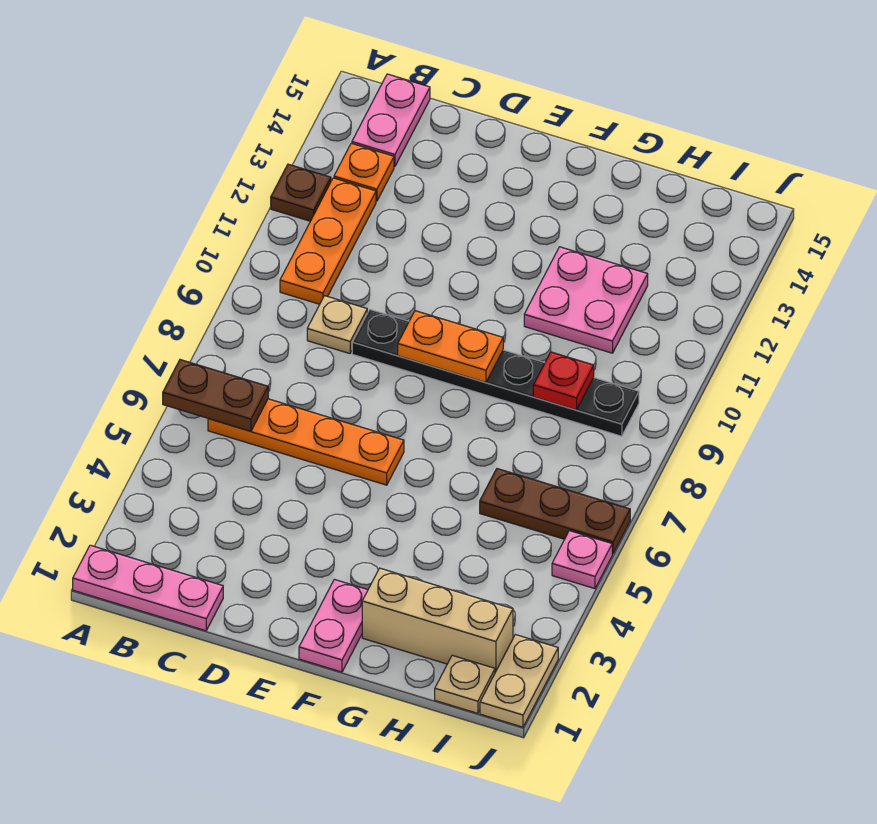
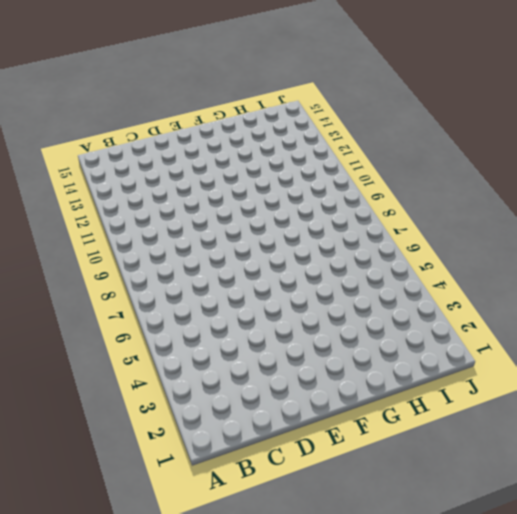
none -> pink 1x3 plate [73,545,223,631]
none -> brown 1x1 plate [271,164,331,221]
none -> orange 1x4 plate [208,399,404,485]

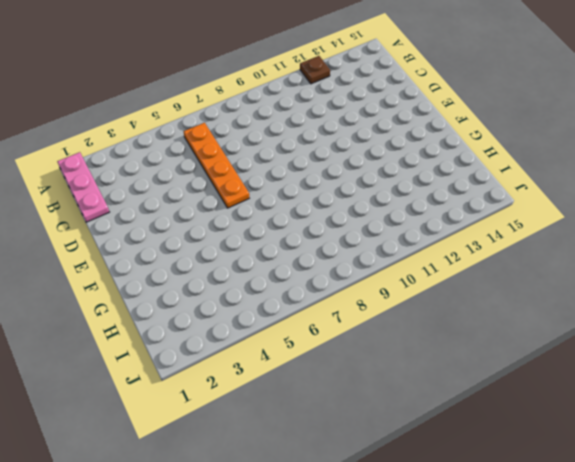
none -> orange 1x3 plate [280,178,376,304]
none -> orange 1x1 plate [334,143,394,201]
none -> pink 1x2 plate [352,74,430,167]

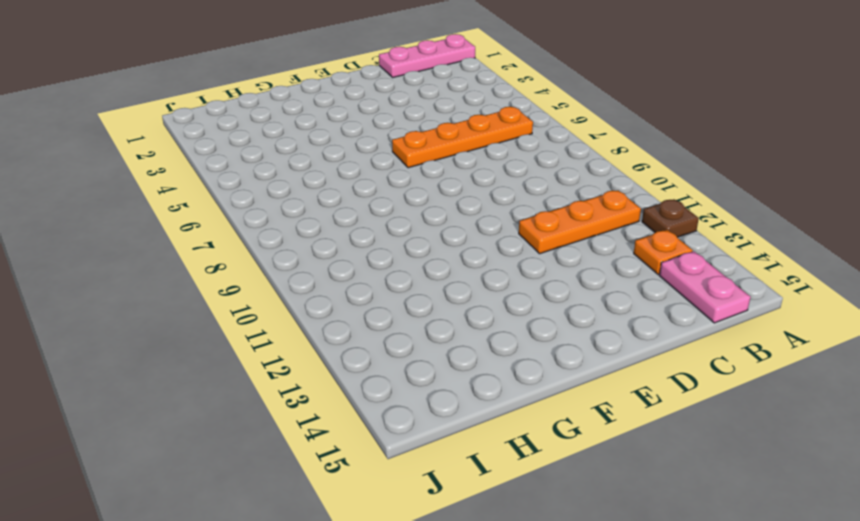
orange 1x3 plate [519,190,641,254] -> orange 1x3 plate turned to [280,178,376,304]
none -> tan 1x1 plate [307,296,367,354]
none -> black 1x6 plate [352,310,639,436]
none -> pink 1x2 plate [299,579,368,672]

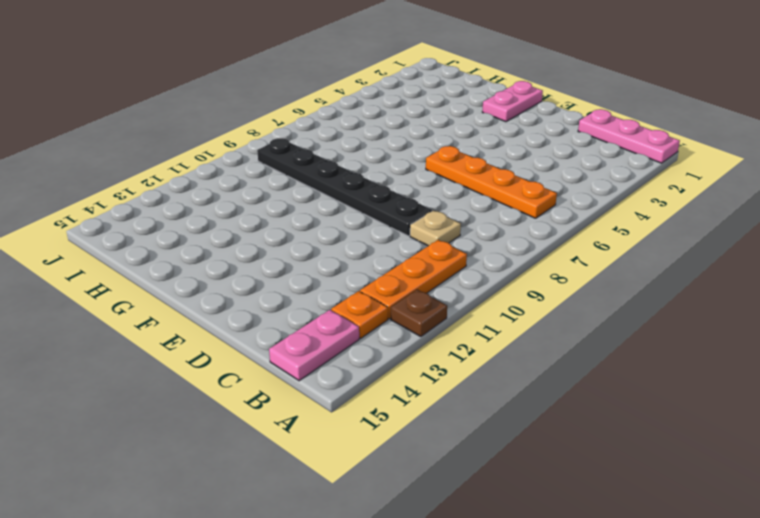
none -> tan 1x3 brick [362,568,513,672]
none -> pink 2x2 plate [524,247,648,353]
none -> brown 1x3 plate [480,469,630,554]

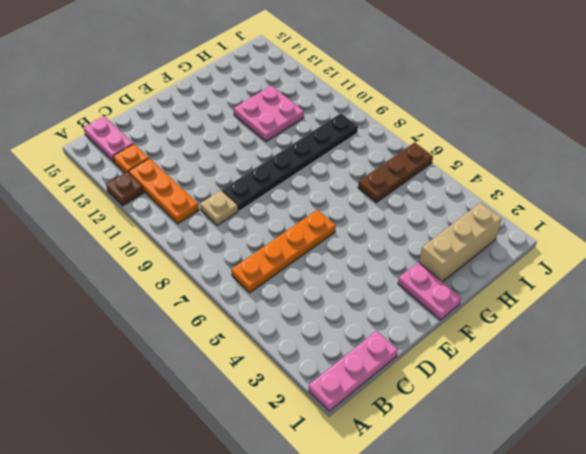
none -> tan 1x1 plate [435,655,495,713]
none -> tan 1x2 plate [480,635,558,727]
none -> pink 1x1 plate [552,531,612,589]

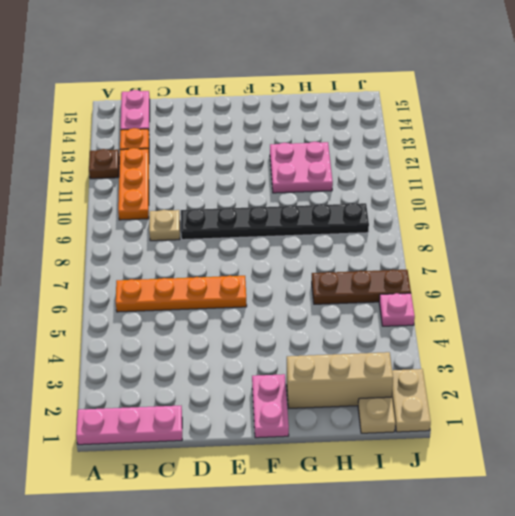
none -> brown 1x2 plate [163,360,268,431]
none -> orange 1x2 plate [398,311,503,383]
none -> red 1x1 plate [533,352,594,410]

